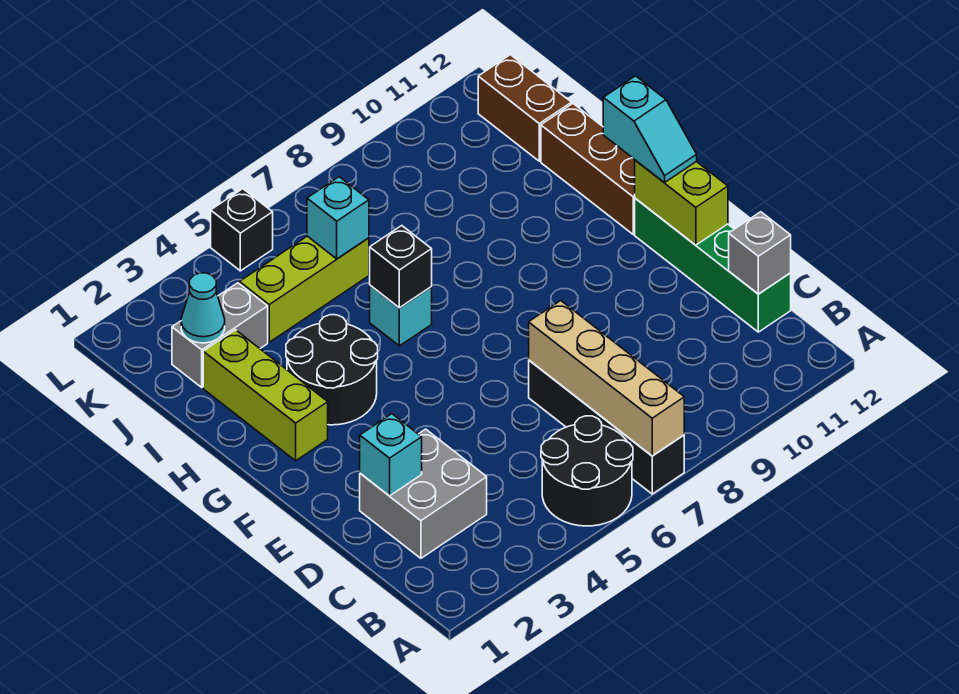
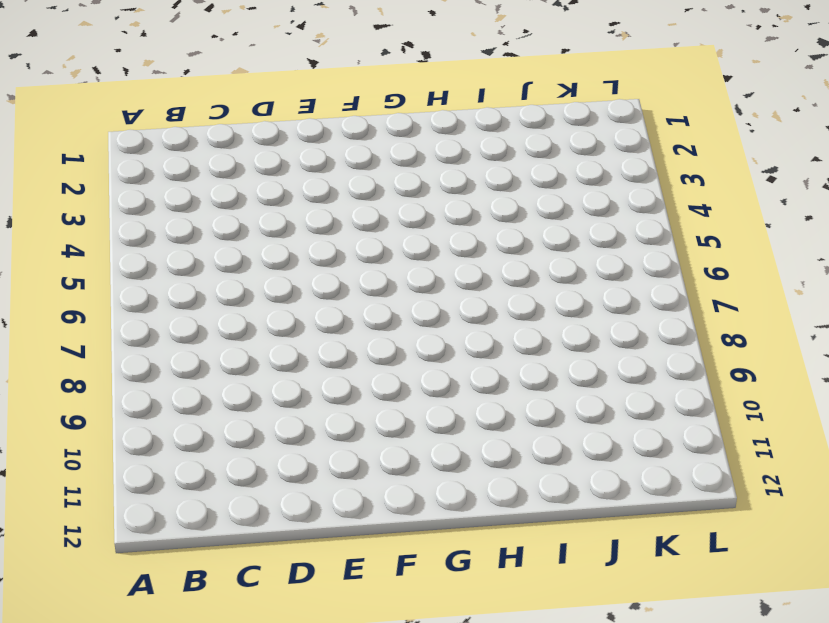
none -> black 2x2 round brick [541,416,633,526]
none -> black 1x4 brick [529,360,684,494]
none -> grey 2x2 brick [360,429,487,558]

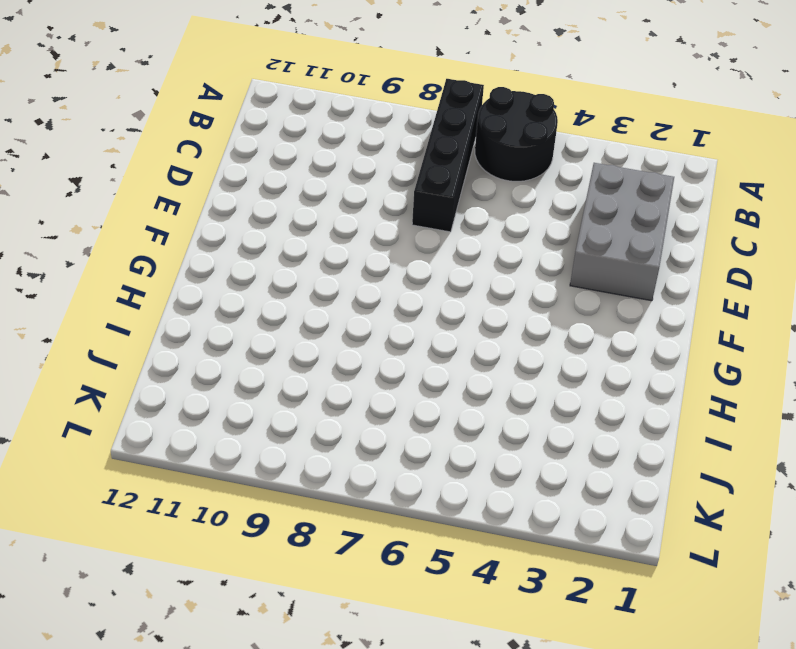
grey 2x3 brick [570,163,674,301] -> grey 2x2 brick [360,429,487,558]
none -> green 1x4 brick [635,198,791,332]
none -> lime 1x3 brick [203,330,328,461]
none -> black 2x2 round brick [286,315,378,425]

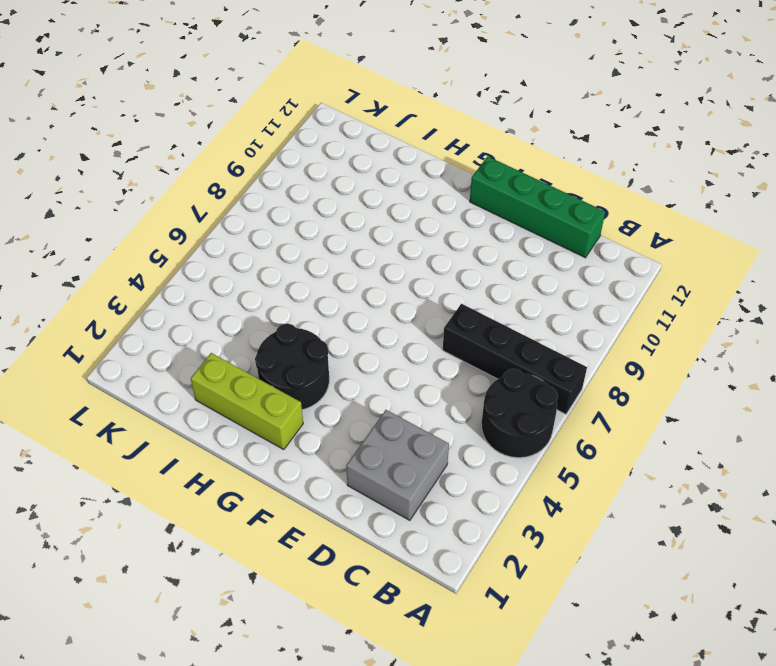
none -> brown 1x3 brick [541,104,635,234]
none -> cyan 1x1 brick [370,285,432,346]
none -> grey 1x2 brick [172,283,268,387]

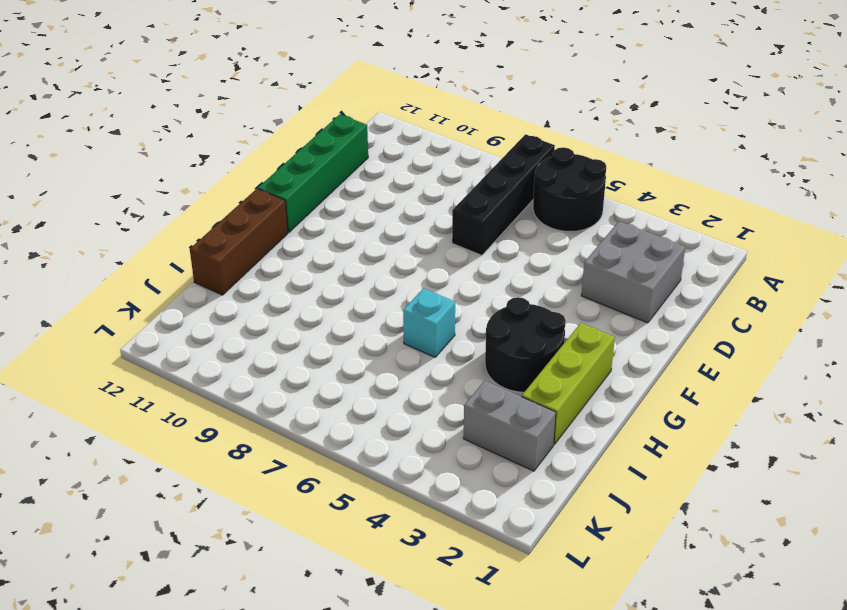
none -> lime 1x3 brick [239,236,369,342]
none -> brown 1x2 brick [478,55,571,161]
none -> black 1x1 brick [211,189,273,271]

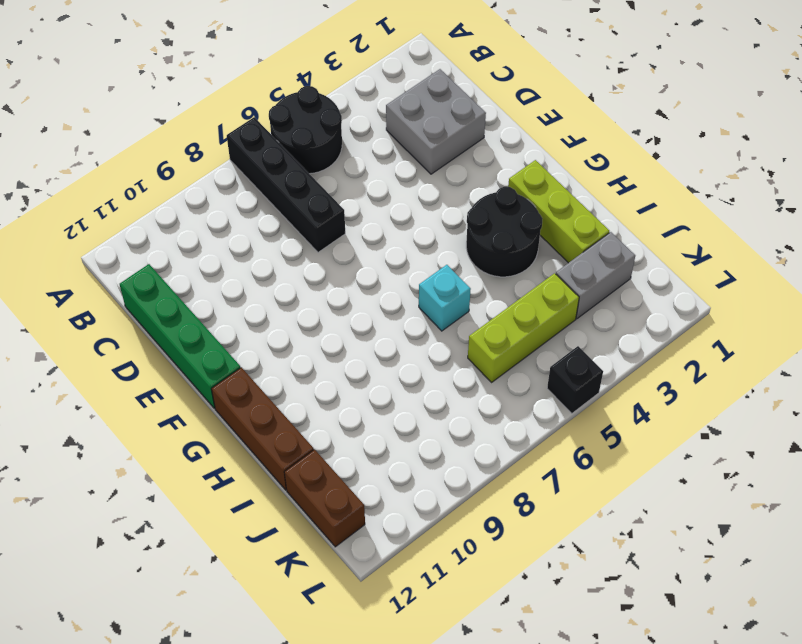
none -> tan 1x4 brick [529,300,684,456]
none -> grey 1x1 brick [729,212,791,294]
none -> cyan 1x1 brick [360,414,422,496]

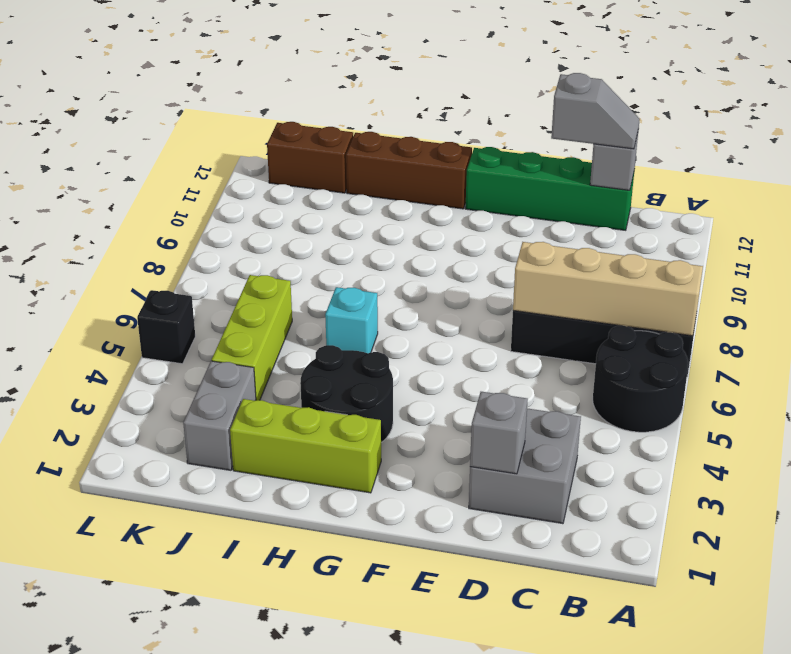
grey 1x2 slope [551,73,640,149] -> none
grey 1x1 brick [470,392,528,474] -> cyan 1x1 brick [360,414,422,496]
none -> lime 1x2 brick [635,160,728,245]
none -> black 1x1 brick [370,226,432,308]
none -> cyan 1x1 cone [181,273,225,343]

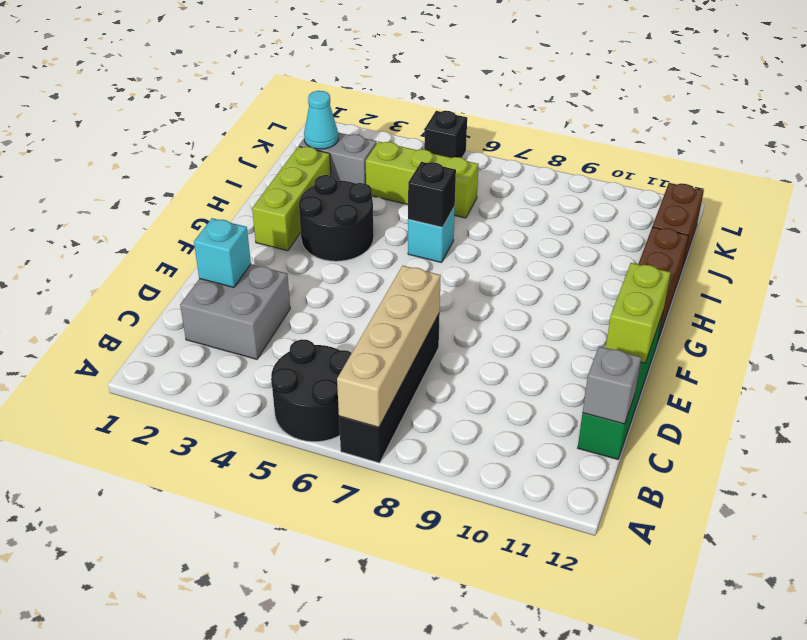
none -> cyan 1x1 brick [307,177,369,259]
none -> cyan 1x2 slope [603,76,697,183]

